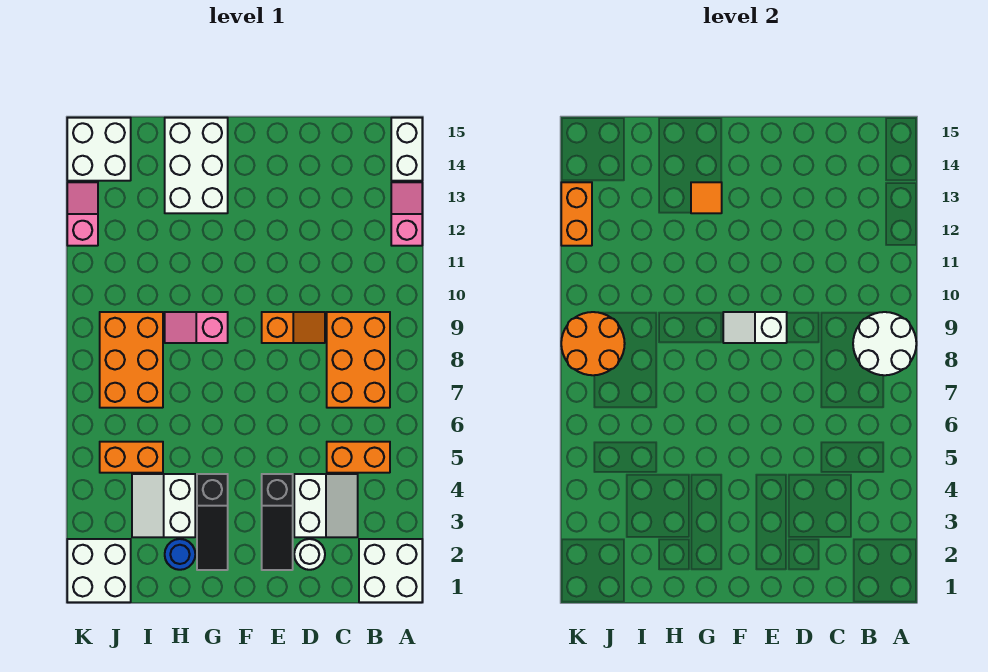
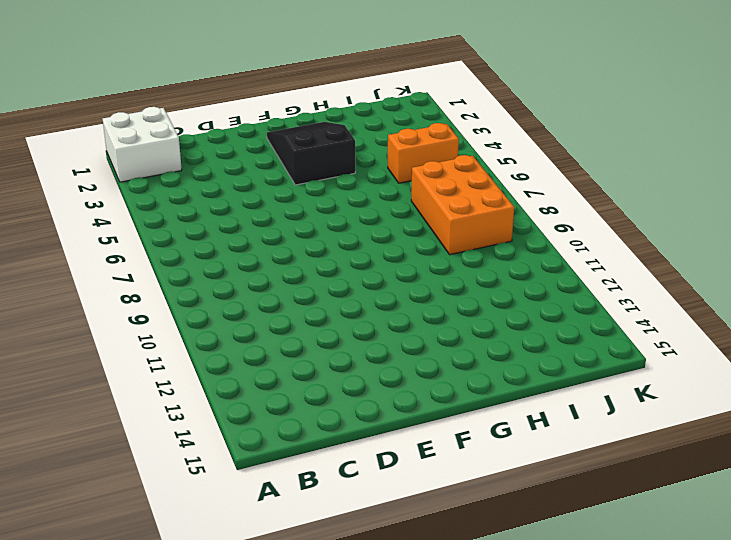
black 2x3 slope [267,122,355,185] -> black 1x3 slope [197,474,228,570]
none -> pink 1x2 slope [391,182,422,246]
none -> white 1x2 brick [391,118,422,181]
none -> orange 1x2 brick [327,442,390,473]

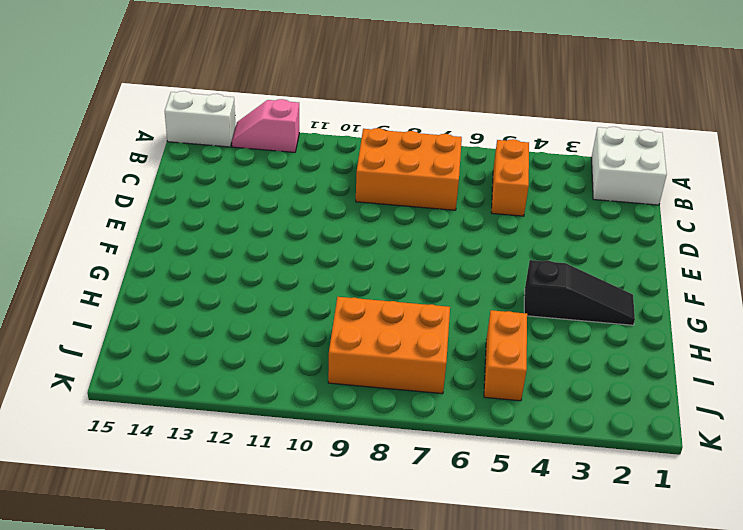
none -> white 2x2 slope [294,474,358,537]
none -> white 1x1 round brick [294,539,325,570]
none -> orange 1x2 slope [262,312,325,343]

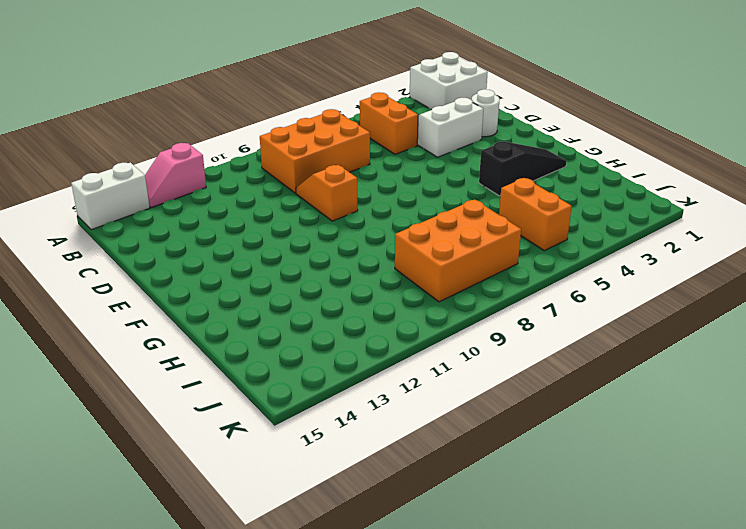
none -> black 1x3 slope [262,474,293,570]
none -> pink 1x2 slope [165,312,228,343]
none -> white 2x3 brick [165,118,228,213]

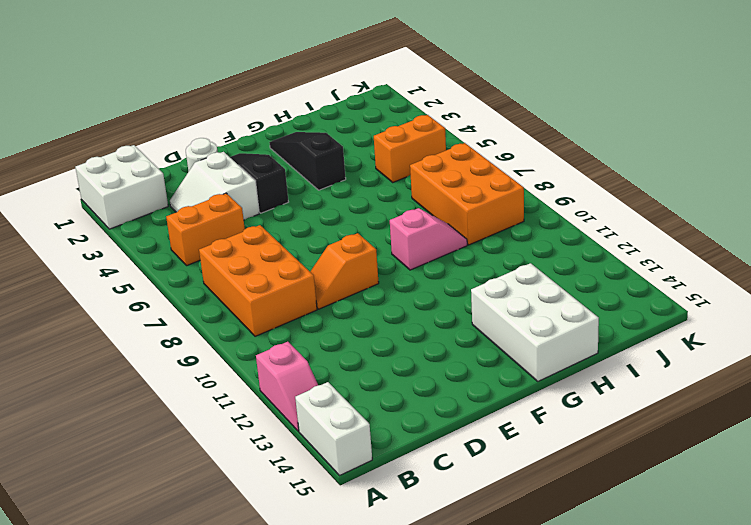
none -> blue 1x1 round brick [165,539,195,570]
none -> white 2x2 slope [132,474,195,537]
none -> white 2x2 brick [67,539,131,602]

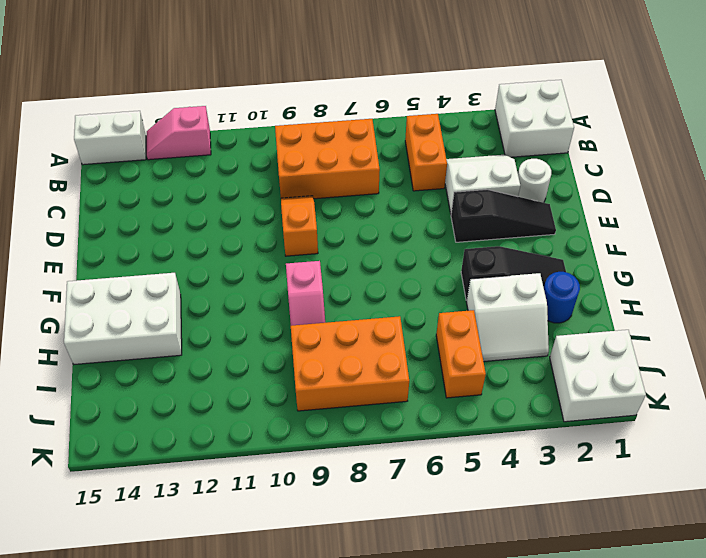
none -> white 2x2 brick [67,118,131,181]
none -> pink 1x2 slope [67,182,98,246]
none -> white 2x2 round brick [853,312,916,375]

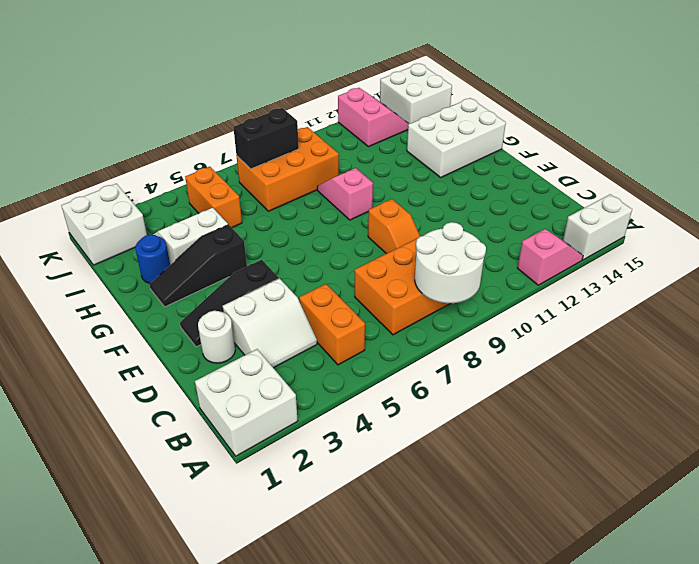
black 1x2 brick [233,108,299,169] -> orange 2x2 round brick [561,312,625,375]
pink 2x2 slope [338,88,409,147] -> pink 1x2 slope [67,182,98,246]
none -> white 1x2 slope [723,312,787,343]
none -> orange 1x1 tile [691,182,722,213]
none -> orange 1x2 brick [561,182,592,246]

